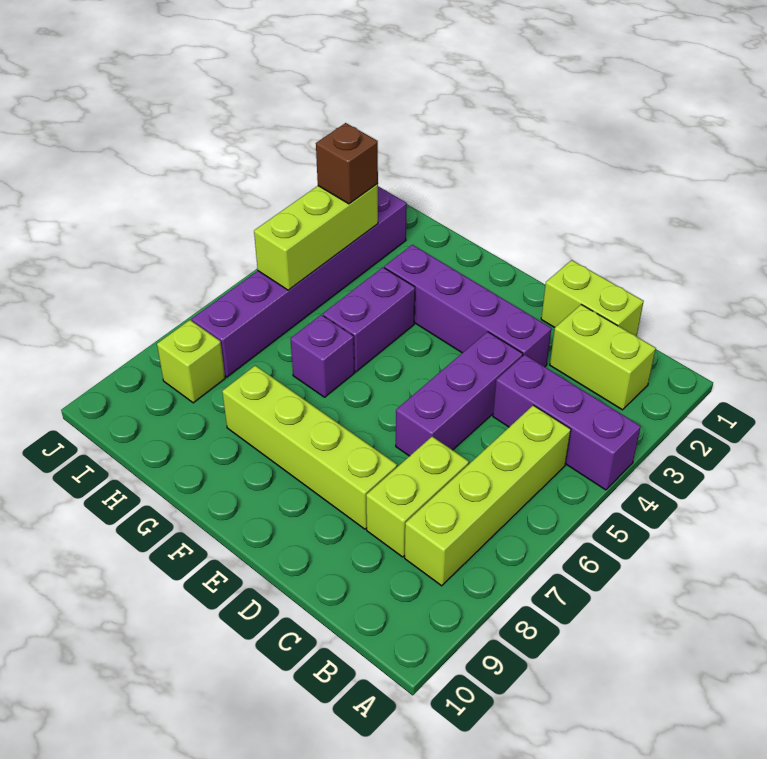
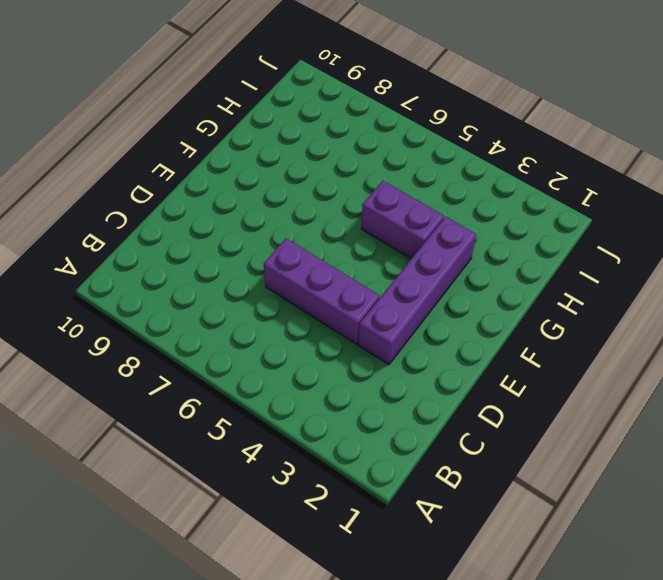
none -> purple 1x3 brick [493,355,641,490]
none -> lime 1x2 brick [550,305,656,410]
none -> lime 1x4 brick [405,405,571,586]

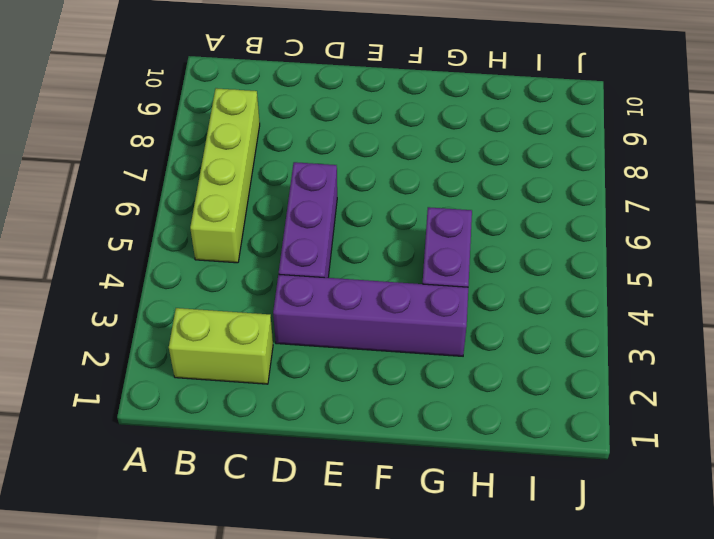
none -> purple 1x3 brick [493,355,641,490]
none -> lime 1x2 brick [541,260,644,337]
none -> lime 1x2 brick [366,437,469,557]

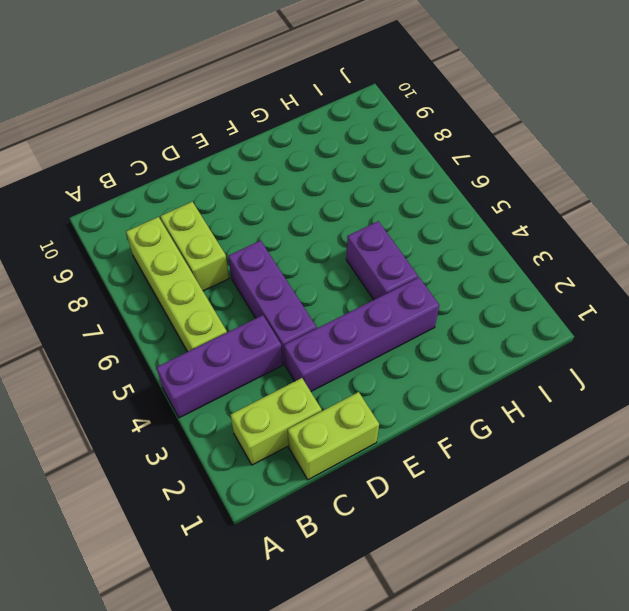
none -> lime 1x4 brick [222,366,397,529]
none -> purple 1x1 brick [290,315,355,397]
none -> purple 1x6 brick [192,186,407,377]

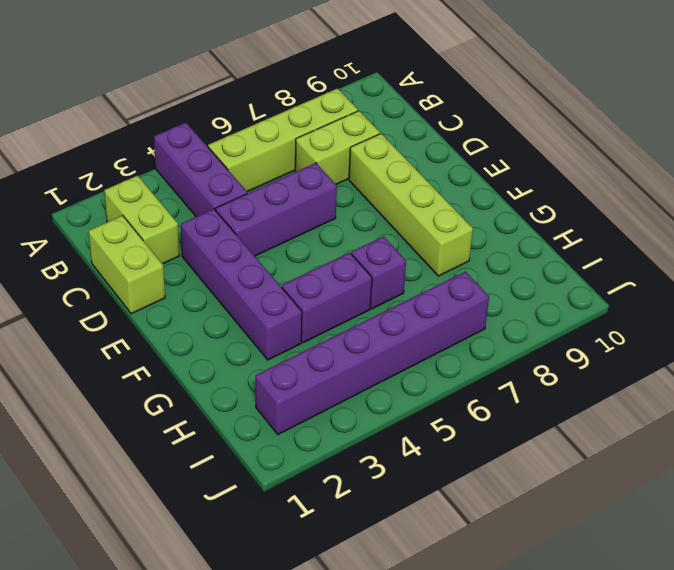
none -> lime 1x1 brick [157,320,225,403]
none -> lime 1x3 brick [254,184,378,290]
none -> brown 1x1 brick [316,123,378,204]

